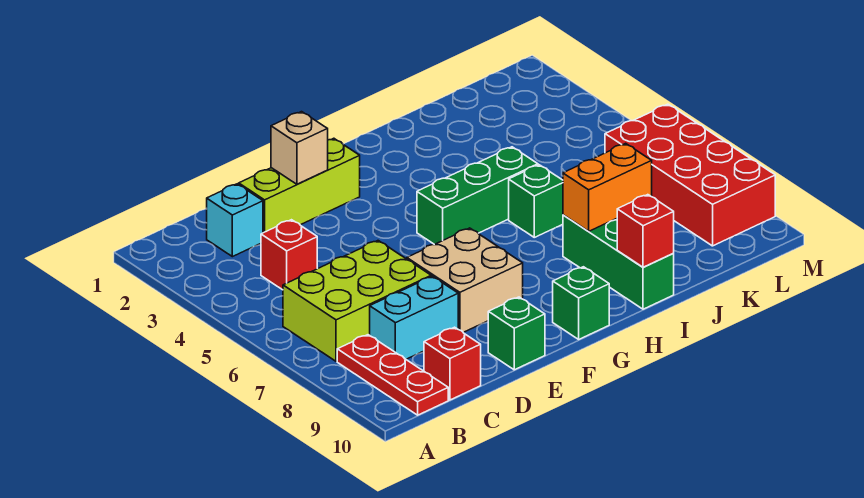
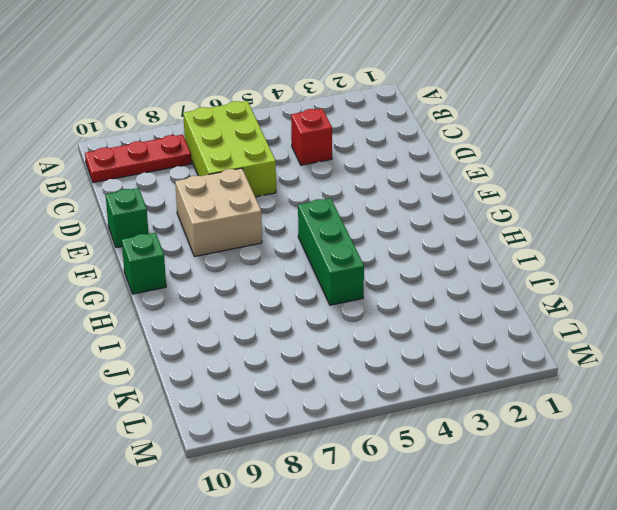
none -> cyan 1x1 brick [207,184,263,257]
none -> cyan 1x2 brick [370,276,458,359]
none -> red 1x1 brick [424,327,481,400]

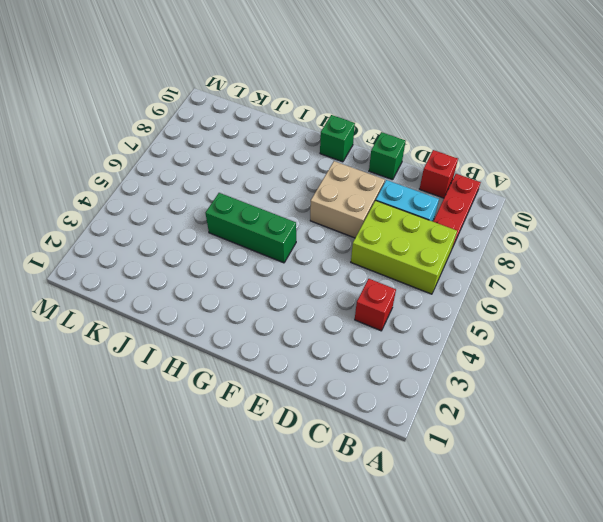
none -> cyan 1x1 brick [207,184,263,257]
none -> lime 1x3 brick [239,138,360,233]
none -> green 1x1 brick [509,165,563,237]

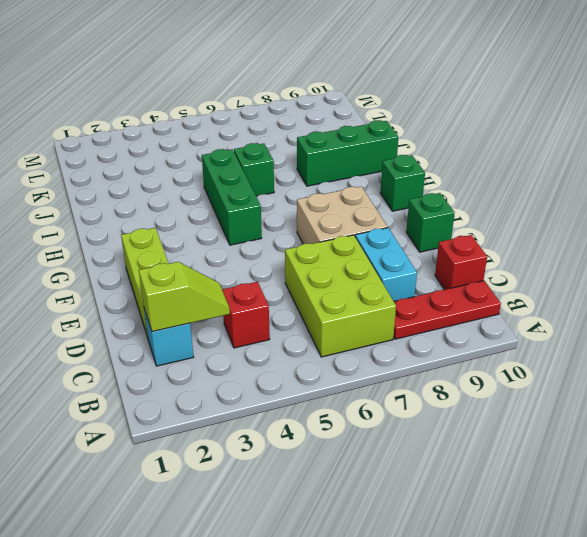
lime 1x2 slope [139,262,230,332] -> none
none -> red 2x4 brick [605,104,775,246]
none -> tan 1x1 brick [271,112,328,184]
none -> orange 1x2 brick [563,143,652,231]

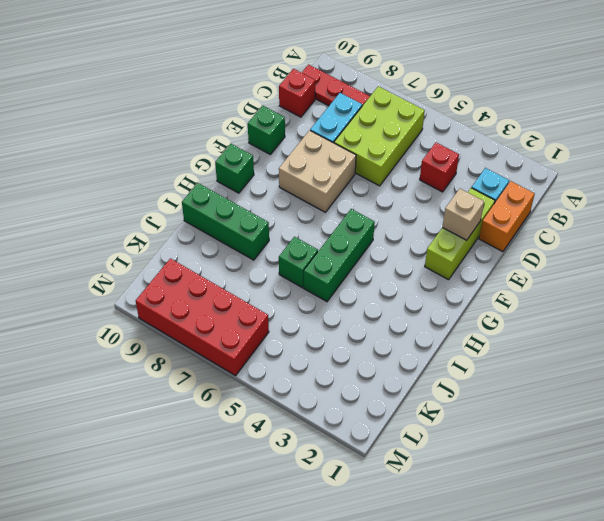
orange 1x2 brick [479,181,535,252] -> orange 1x2 brick moved to [563,143,652,231]
none -> red 1x1 brick [617,195,674,267]

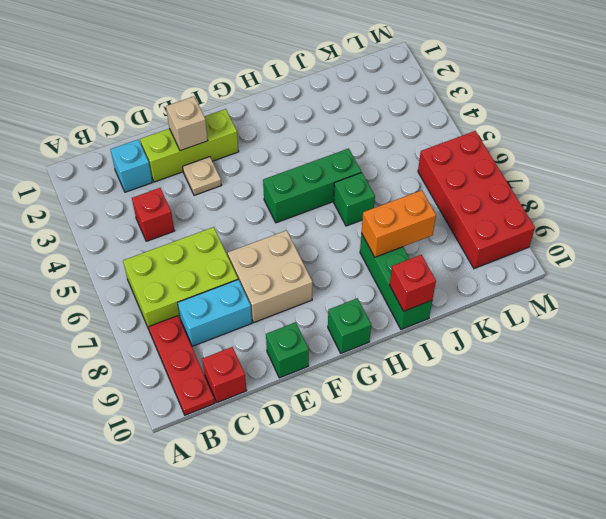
tan 1x1 plate [183,157,221,195] -> none

